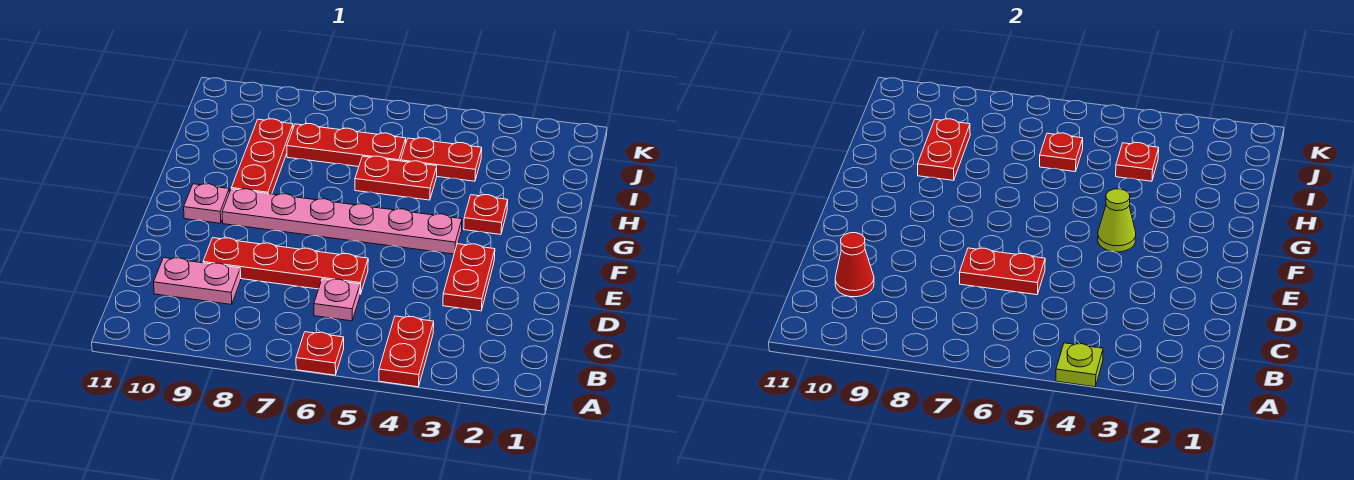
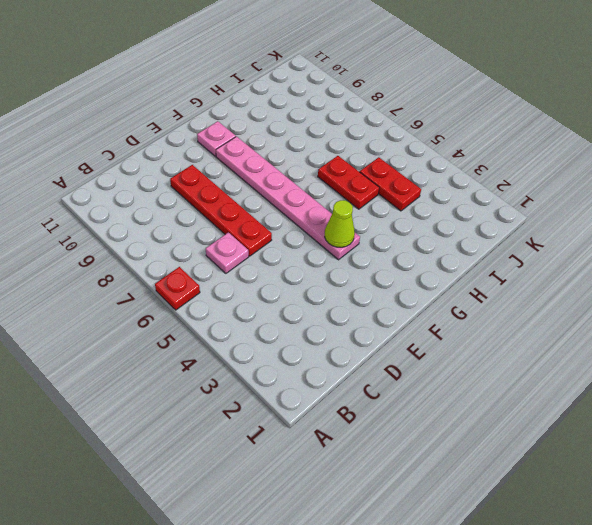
none -> red 1x2 plate [379,316,434,387]
none -> pink 1x2 plate [154,258,241,305]
none -> red 1x2 plate [443,244,495,311]

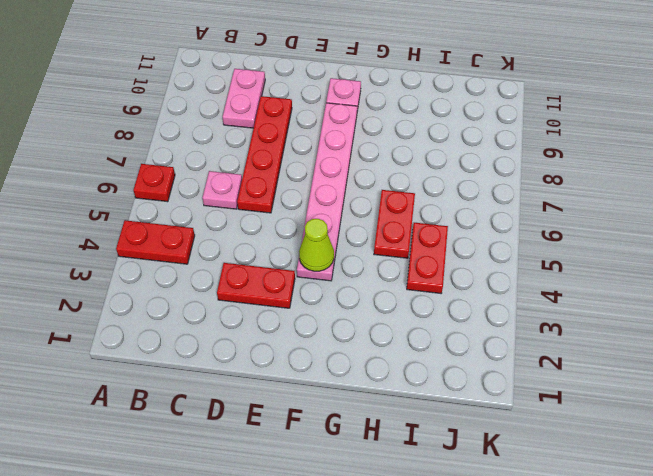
none -> red 1x1 plate [464,195,508,235]
none -> red 1x3 plate [231,119,293,194]
none -> red 1x3 plate [287,124,406,167]

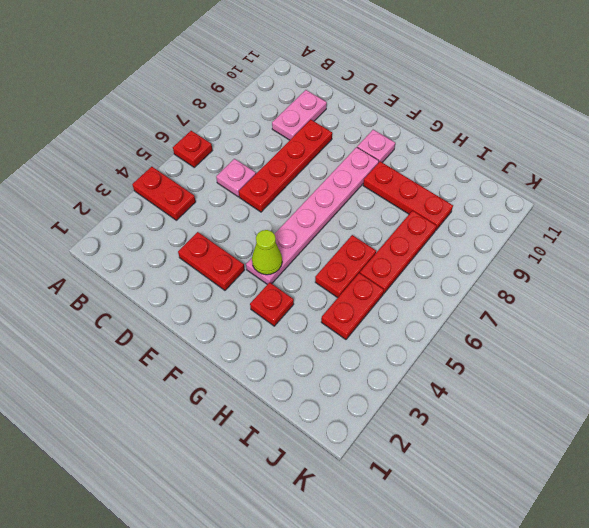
none -> lime 1x1 plate [1056,343,1103,387]
none -> red 1x1 cone [835,233,874,297]
none -> red 1x2 plate [959,248,1045,295]

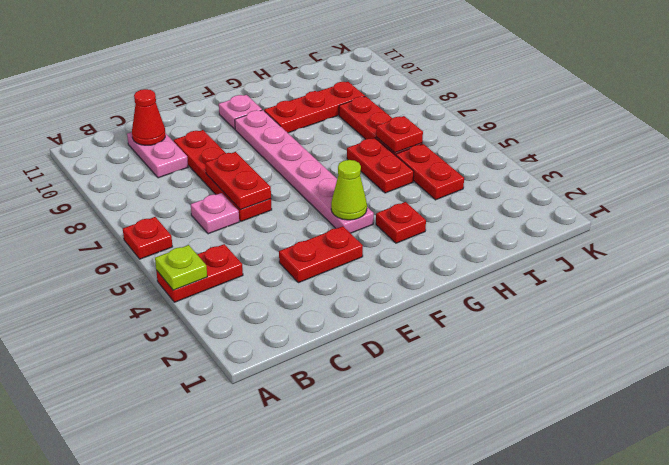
none -> red 1x2 plate [917,119,970,180]
none -> red 1x1 plate [1116,143,1159,181]

